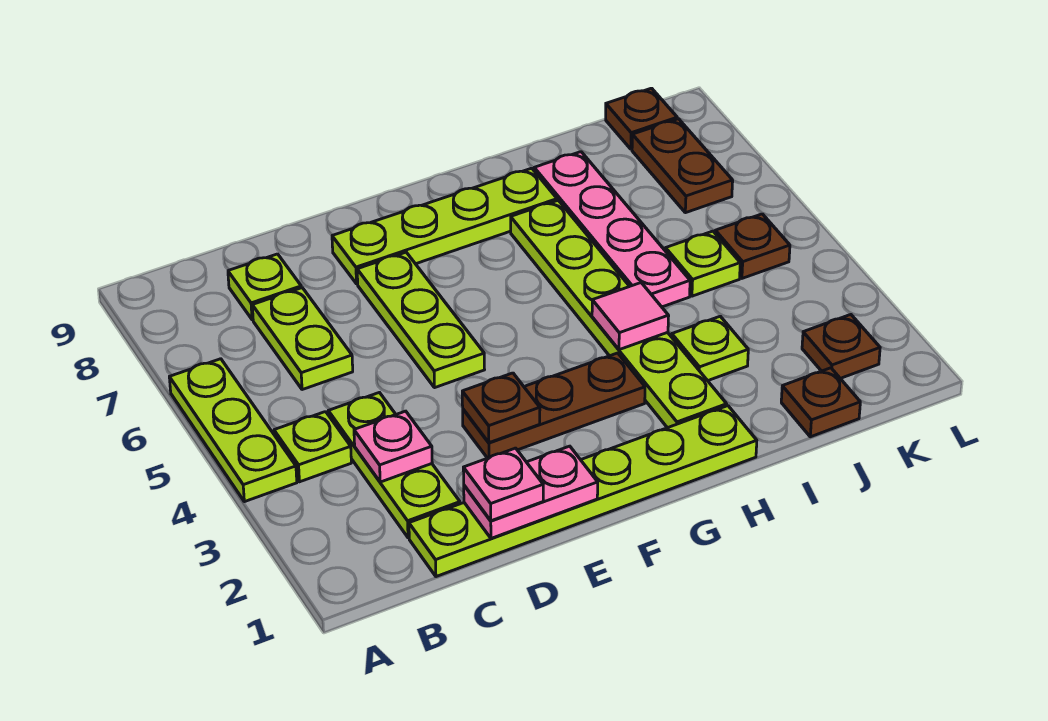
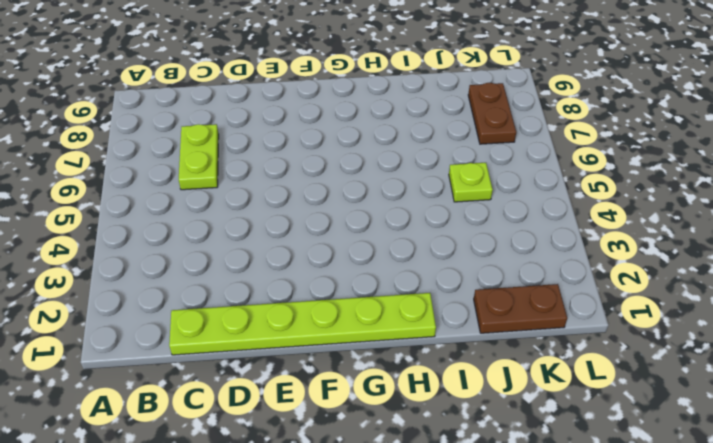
brown 1x2 plate [474,284,567,333] -> brown 1x1 plate [781,368,860,437]
none -> lime 1x3 plate [169,359,297,502]
none -> lime 1x1 plate [274,412,351,482]
none -> lime 1x3 plate [328,393,460,538]

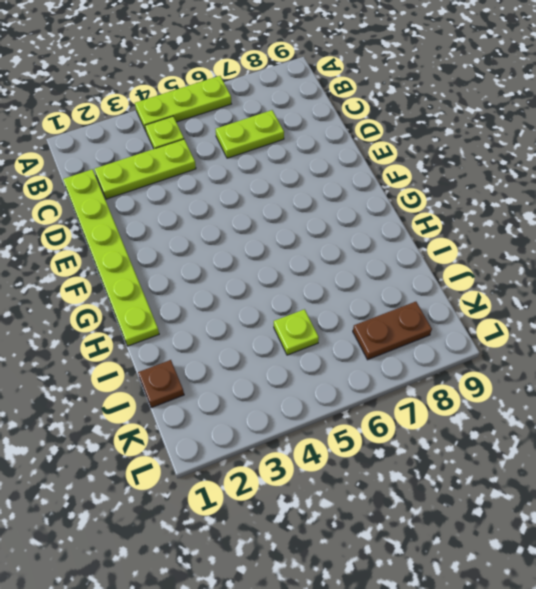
none -> lime 1x1 plate [228,254,301,320]
none -> brown 1x3 plate [463,353,645,458]
none -> lime 1x3 plate [357,252,485,388]

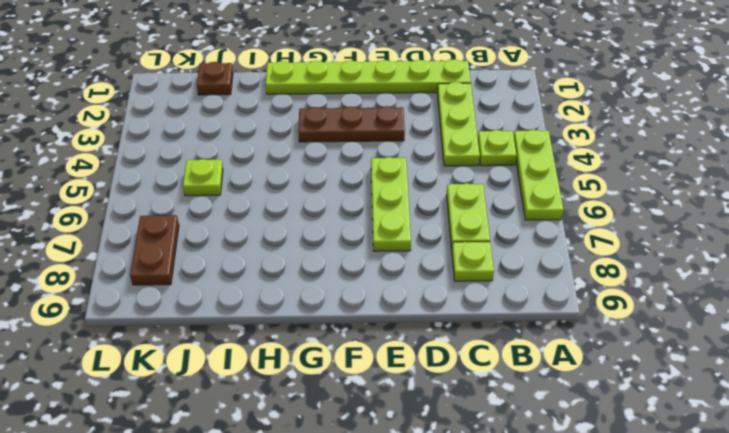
none -> lime 1x4 plate [332,168,557,284]
none -> lime 1x6 plate [511,200,727,428]
none -> lime 1x1 plate [672,316,748,381]

